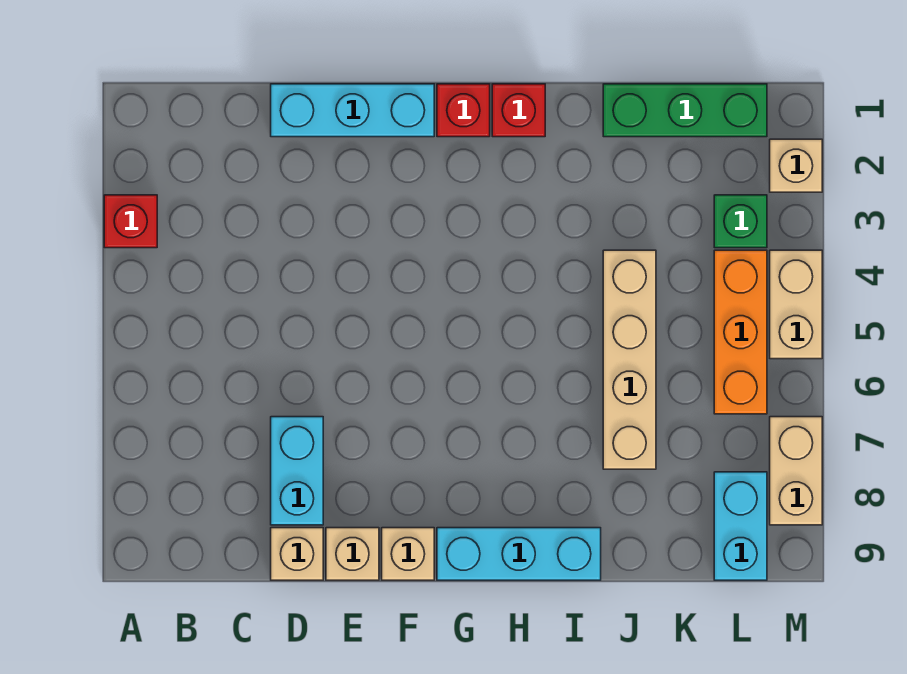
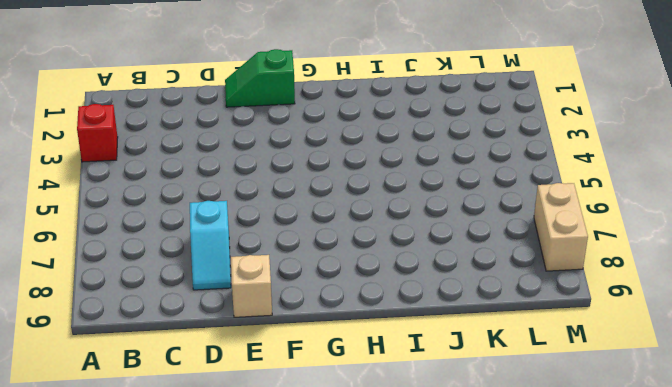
cyan 1x2 slope [190,201,231,290] -> cyan 1x2 brick [271,417,323,525]
green 1x2 slope [225,49,295,107] -> cyan 1x3 brick [271,84,434,137]
none -> tan 1x1 brick [271,528,323,580]
none -> tan 1x1 brick [382,528,434,580]
none -> red 1x1 brick [437,84,490,137]

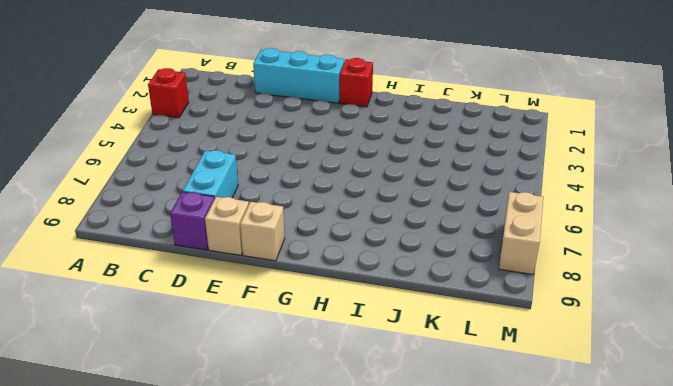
purple 1x1 brick [170,192,214,250] -> tan 1x1 brick [271,528,323,580]
none -> cyan 1x3 brick [437,528,601,580]
none -> red 1x1 brick [492,84,545,137]
none -> green 1x3 brick [603,84,767,137]

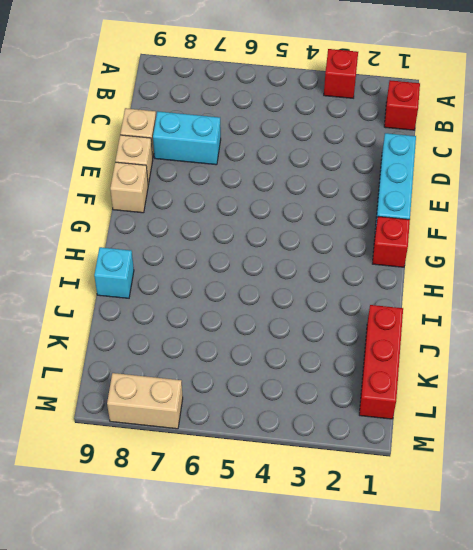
red 1x1 brick [384,80,420,130] -> red 1x1 brick moved to [492,84,545,137]
cyan 1x1 brick [94,247,134,298] -> cyan 1x3 brick [437,528,601,580]
red 1x3 brick [359,305,403,419] -> green 1x3 brick [603,84,767,137]
none -> tan 1x4 brick [603,250,656,469]
none -> green 1x1 brick [714,195,767,248]
none -> orange 1x3 brick [714,250,767,414]

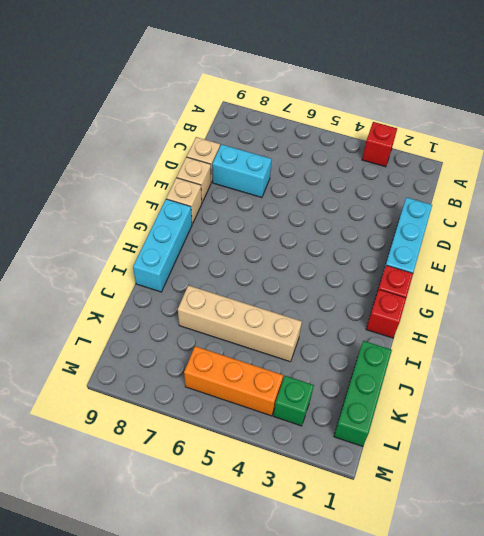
none -> cyan 1x2 brick [714,472,767,580]
none -> tan 1x1 brick [770,139,822,192]
none -> tan 1x2 brick [770,250,822,359]

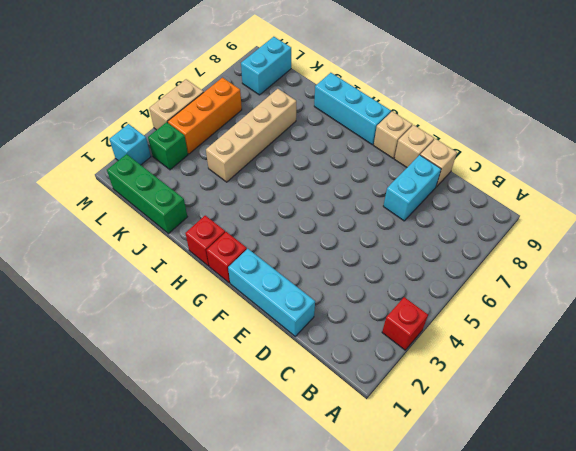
cyan 1x1 brick [109,124,151,165] -> tan 1x1 brick [770,139,822,192]
none -> tan 1x2 brick [770,417,822,525]

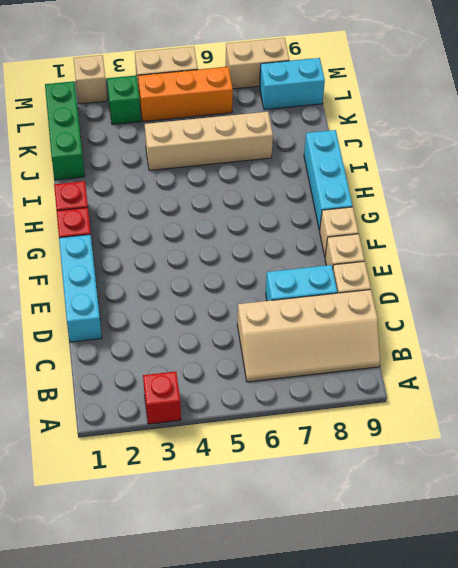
tan 2x4 slope [237,290,380,382] -> none

